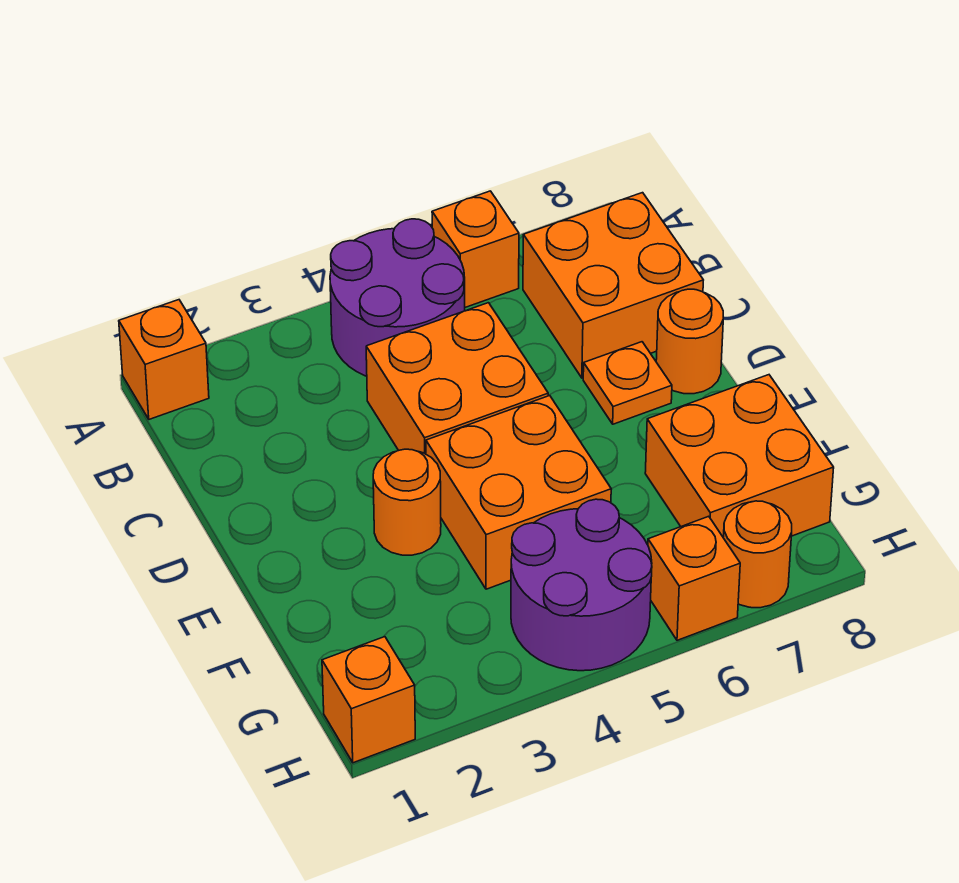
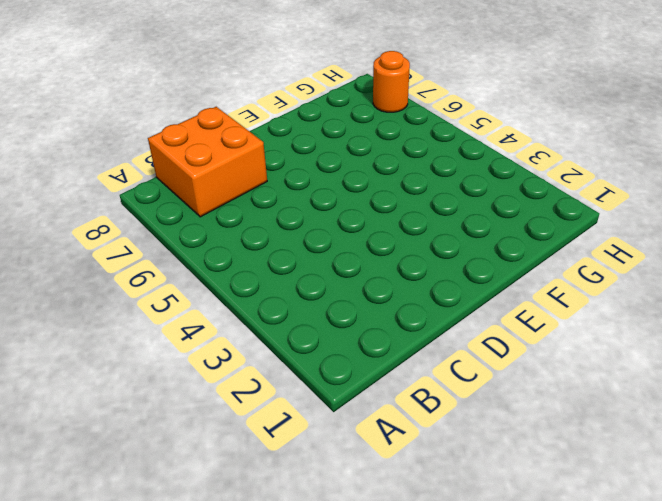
none -> orange 1x1 brick [119,300,209,419]
none -> purple 2x2 round brick [330,219,465,376]
none -> orange 1x1 brick [432,191,519,307]

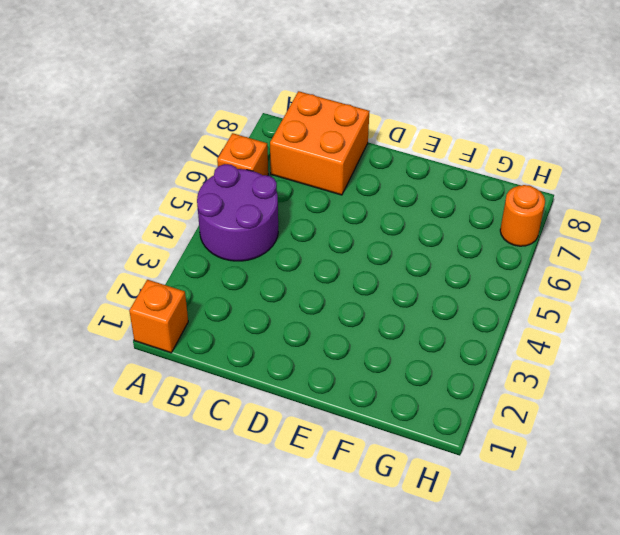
none -> orange 2x2 brick [366,303,548,454]
none -> orange 1x1 plate [583,342,672,424]
none -> orange 1x1 round brick [656,289,723,394]

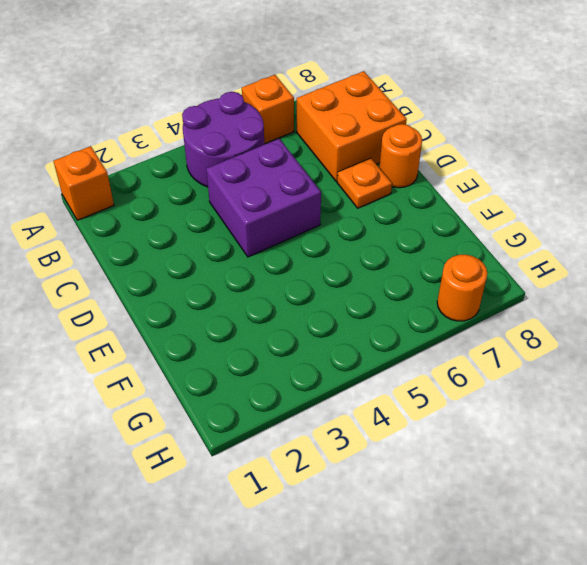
purple 2x2 brick [206,139,321,257] -> orange 2x2 brick [366,303,548,454]
none -> orange 1x1 round brick [373,449,441,555]
none -> orange 2x2 brick [426,396,611,589]
none -> orange 2x2 brick [645,375,834,537]

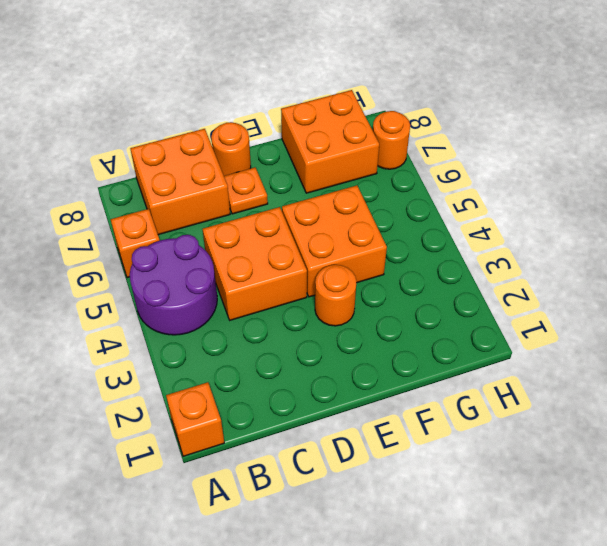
none -> purple 2x2 round brick [511,499,652,671]
none -> orange 1x1 brick [322,637,415,763]
none -> orange 1x1 brick [648,516,740,640]

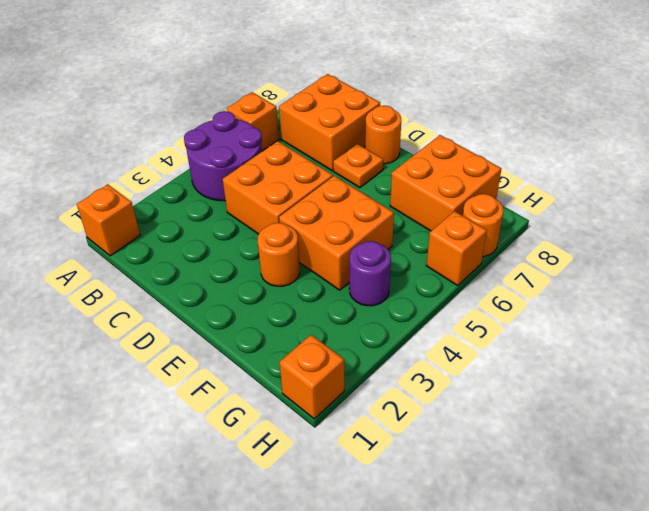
purple 1x1 round brick [349,241,391,306] -> purple 2x2 round brick [511,499,652,671]

